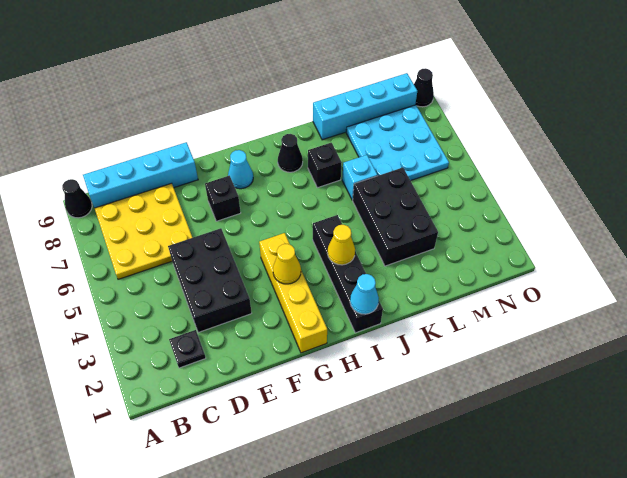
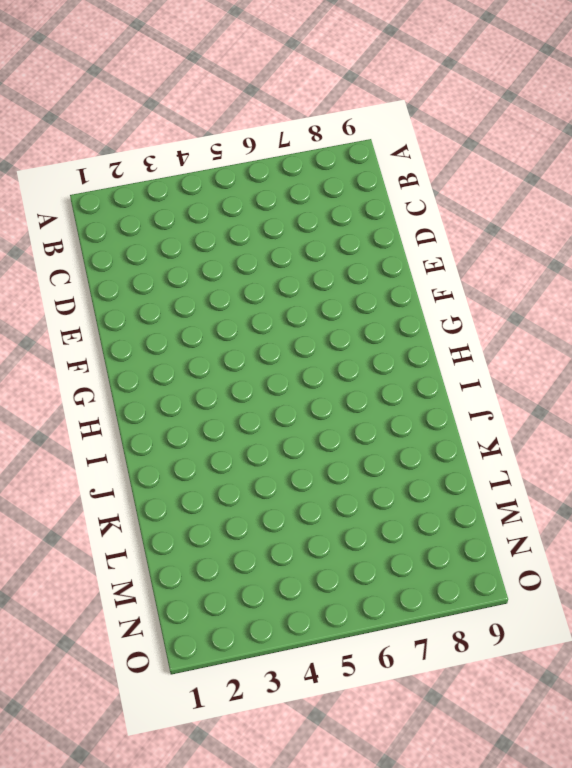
none -> black 1x1 cone [62,179,92,218]
none -> yellow 3x3 plate [95,183,193,279]
none -> cyan 1x4 brick [83,142,198,208]

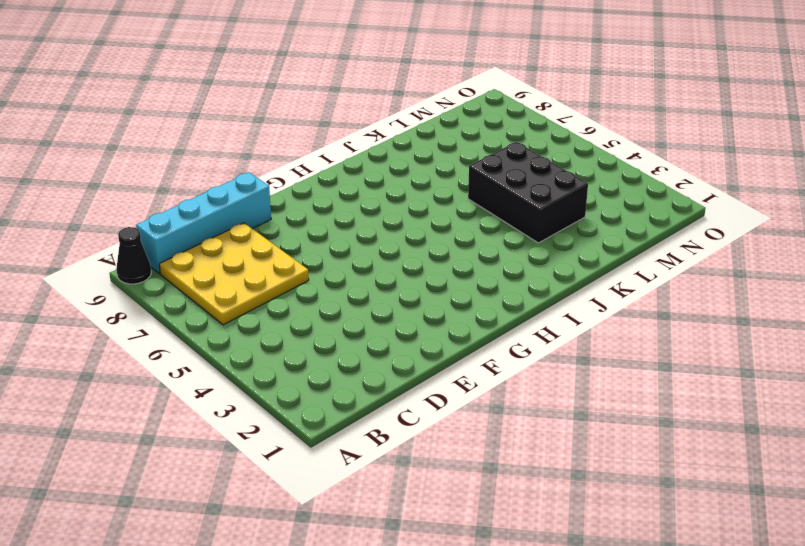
none -> black 1x1 plate [169,330,206,368]
none -> black 2x3 brick [168,228,252,333]
none -> black 1x1 brick [205,176,241,221]

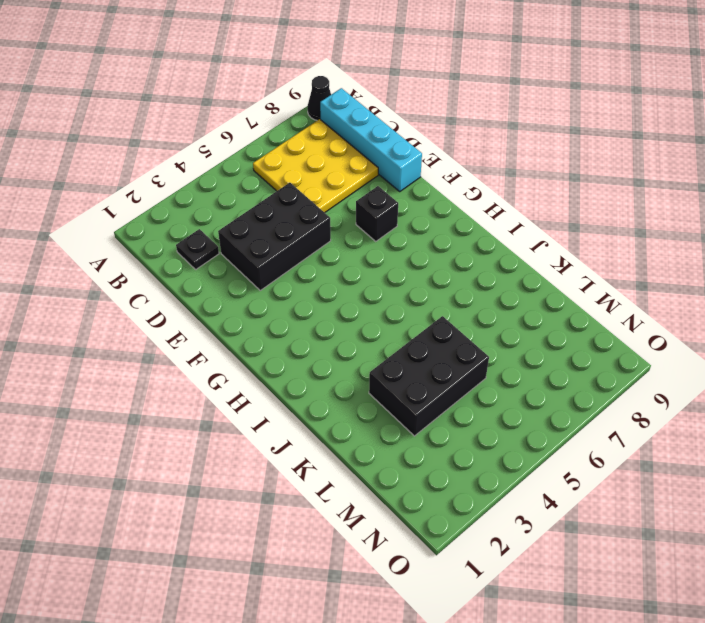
none -> yellow 1x4 brick [259,233,327,353]
none -> cyan 1x1 cone [228,150,253,189]
none -> black 1x4 brick [313,215,383,333]

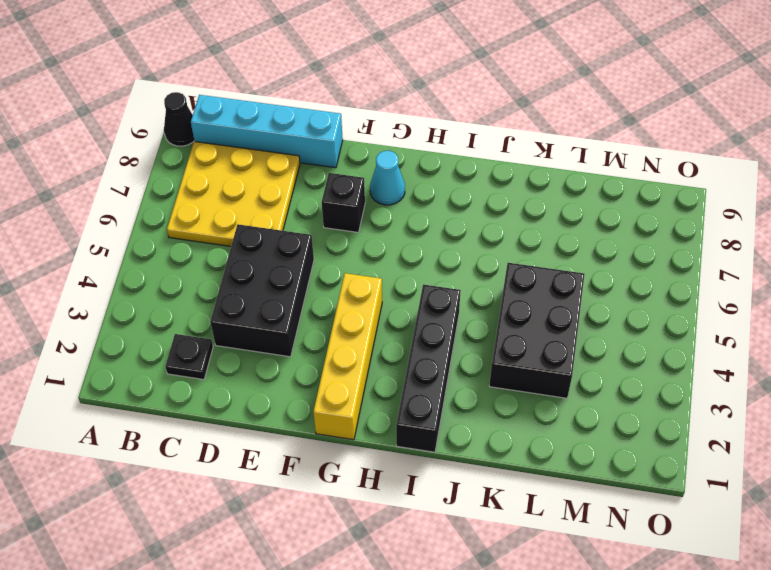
none -> black 1x1 cone [278,134,303,172]
none -> black 1x1 brick [308,143,342,188]
none -> cyan 1x1 brick [342,155,377,200]

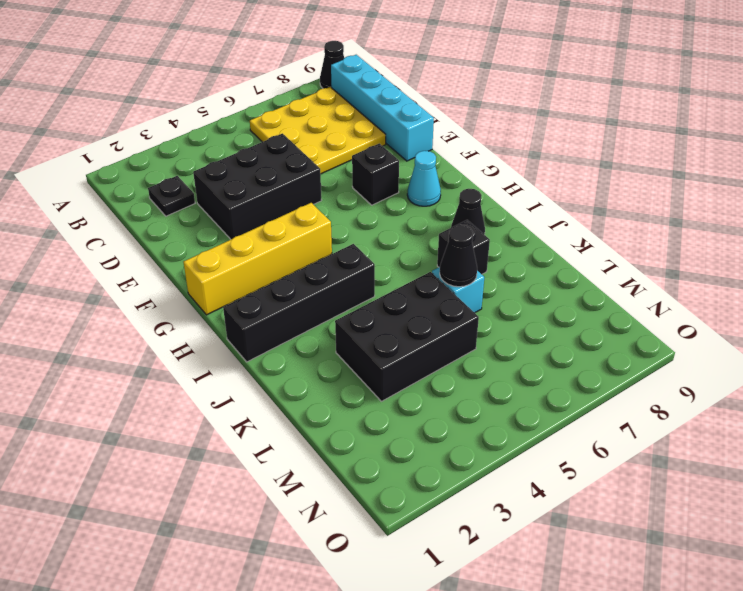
black 1x1 cone [440,225,477,287] -> black 1x1 cone moved to [414,68,434,107]
none -> cyan 1x4 brick [313,73,417,140]
none -> cyan 3x3 plate [346,105,449,181]
none -> yellow 1x1 cone [273,244,301,284]

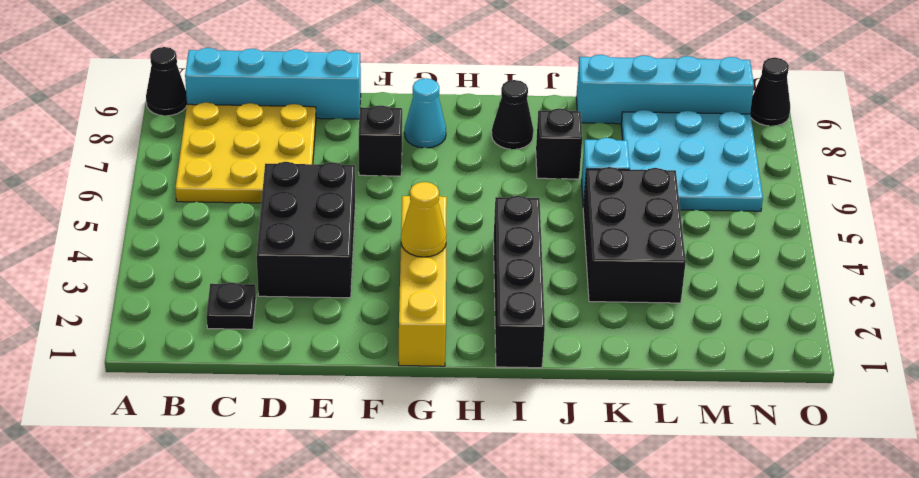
none -> cyan 1x1 cone [350,274,379,314]
none -> yellow 1x1 cone [328,225,355,265]

